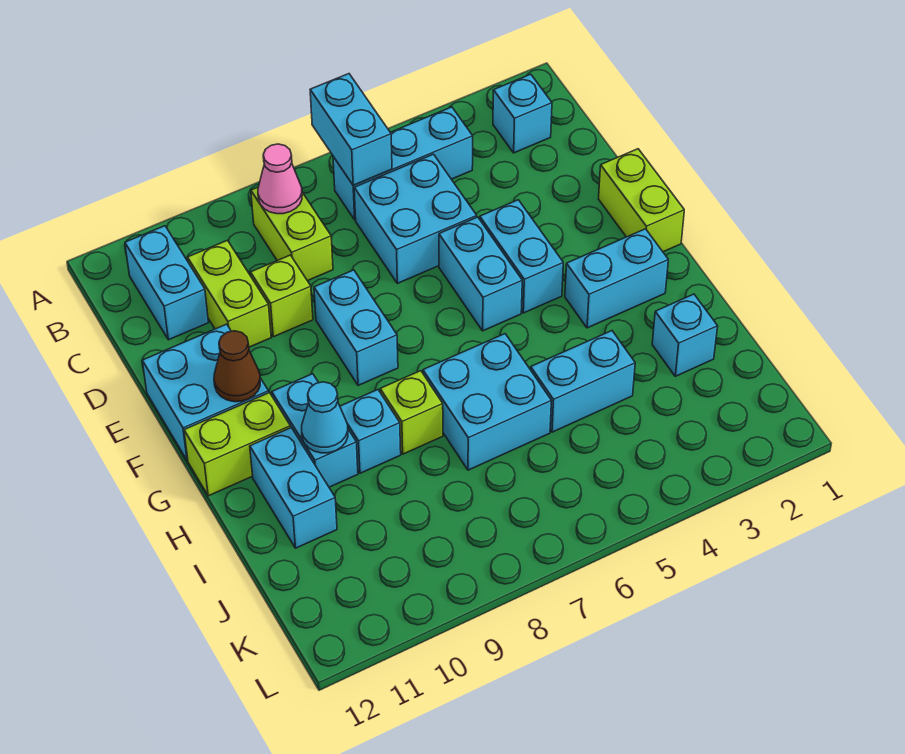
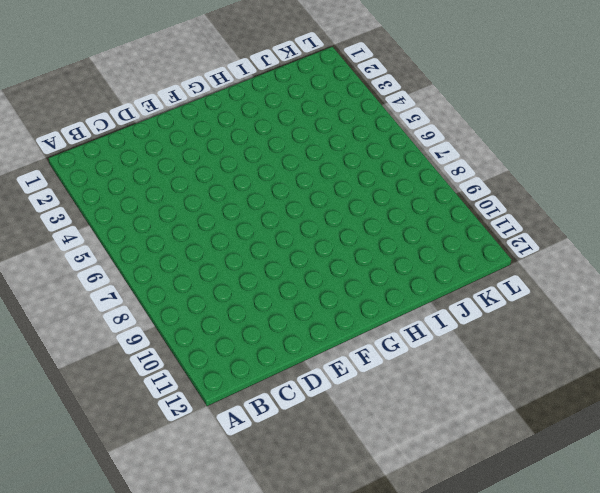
none -> cyan 1x1 brick [493,74,552,153]
none -> cyan 1x3 brick [333,107,473,220]
none -> lime 1x2 brick [251,187,333,281]

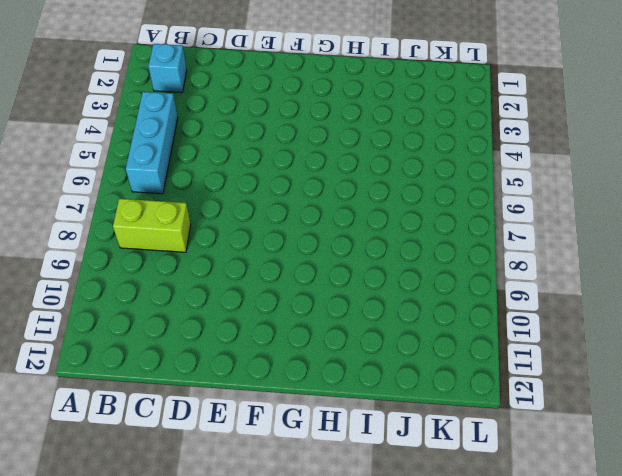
none -> cyan 1x2 brick [125,226,209,340]
none -> cyan 2x2 brick [354,154,477,283]
none -> lime 1x2 brick [187,240,271,347]

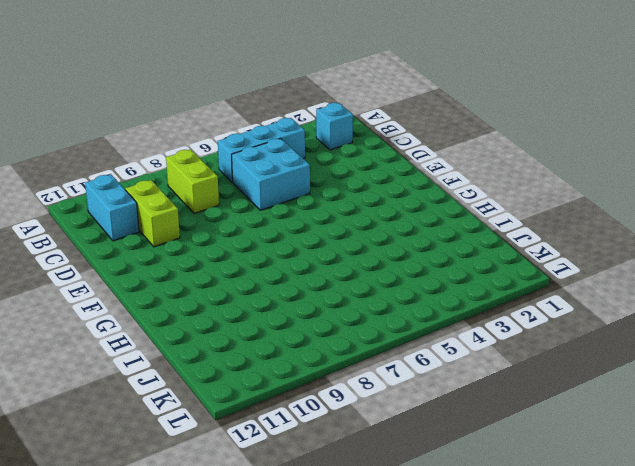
none -> lime 1x1 brick [251,255,313,337]
none -> lime 1x2 brick [599,149,684,252]
none -> cyan 1x2 brick [480,200,563,313]

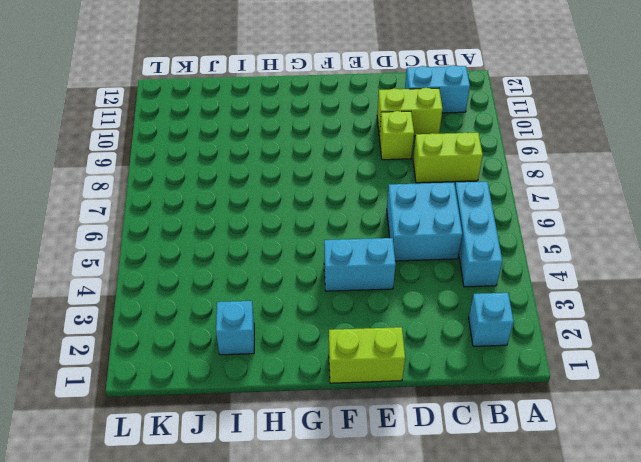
none -> cyan 1x2 brick [439,217,522,331]
none -> cyan 1x2 brick [314,270,398,386]
none -> cyan 2x2 brick [142,324,269,461]

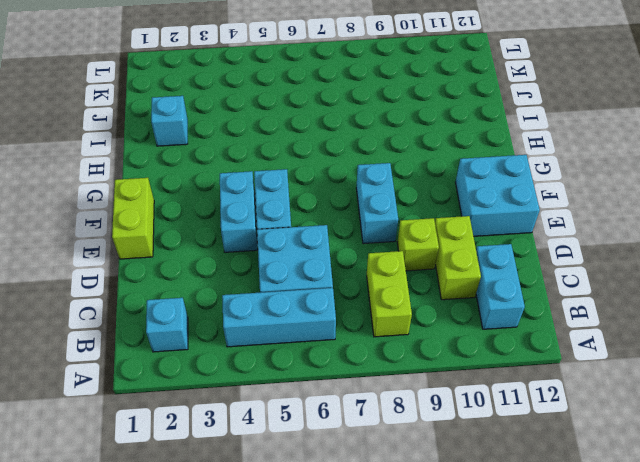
none -> cyan 1x2 brick [565,229,668,328]
none -> cyan 1x2 brick [272,374,358,487]
none -> lime 1x2 brick [184,393,291,496]

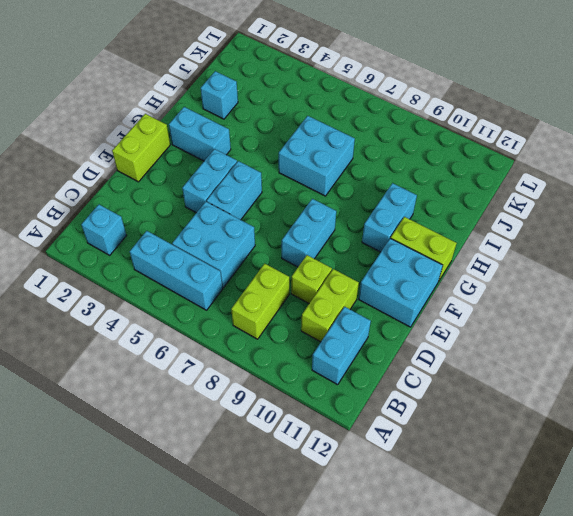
none -> lime 1x1 brick [380,371,443,454]
none -> cyan 1x1 brick [340,390,401,473]
none -> cyan 1x2 brick [250,428,337,548]

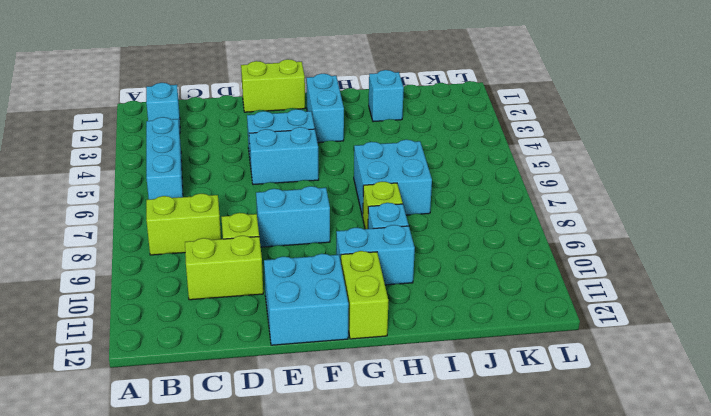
none -> cyan 1x2 brick [125,226,209,340]
none -> cyan 2x2 brick [354,154,477,283]
none -> cyan 1x2 brick [250,428,337,548]

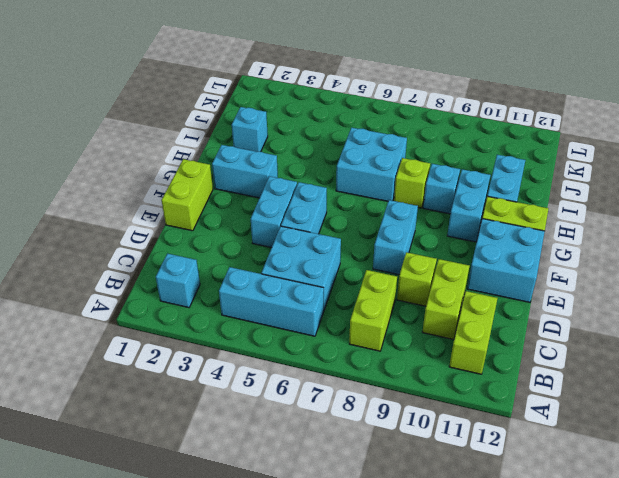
lime 1x2 brick [449,291,498,374] -> cyan 1x2 brick [125,226,209,340]
none -> cyan 1x2 brick [531,331,635,432]
none -> cyan 1x2 brick [310,74,392,185]
none -> pink 1x1 cone [258,144,302,214]

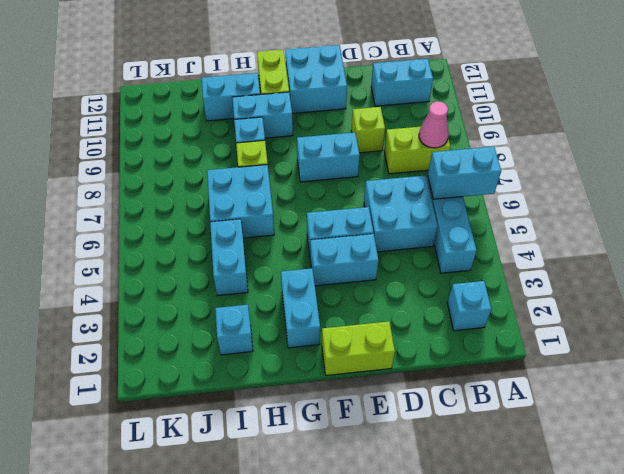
none -> lime 1x2 brick [187,240,271,347]
none -> brown 1x1 cone [214,331,260,402]
none -> cyan 1x1 cone [302,382,348,453]

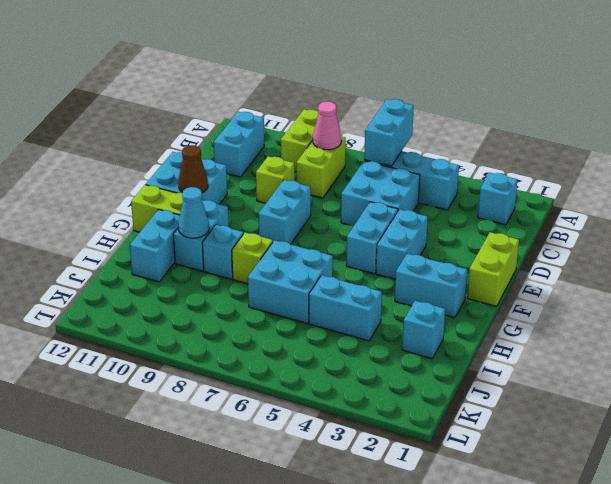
lime 1x2 brick [281,109,319,172] -> lime 1x2 brick moved to [187,240,271,347]

